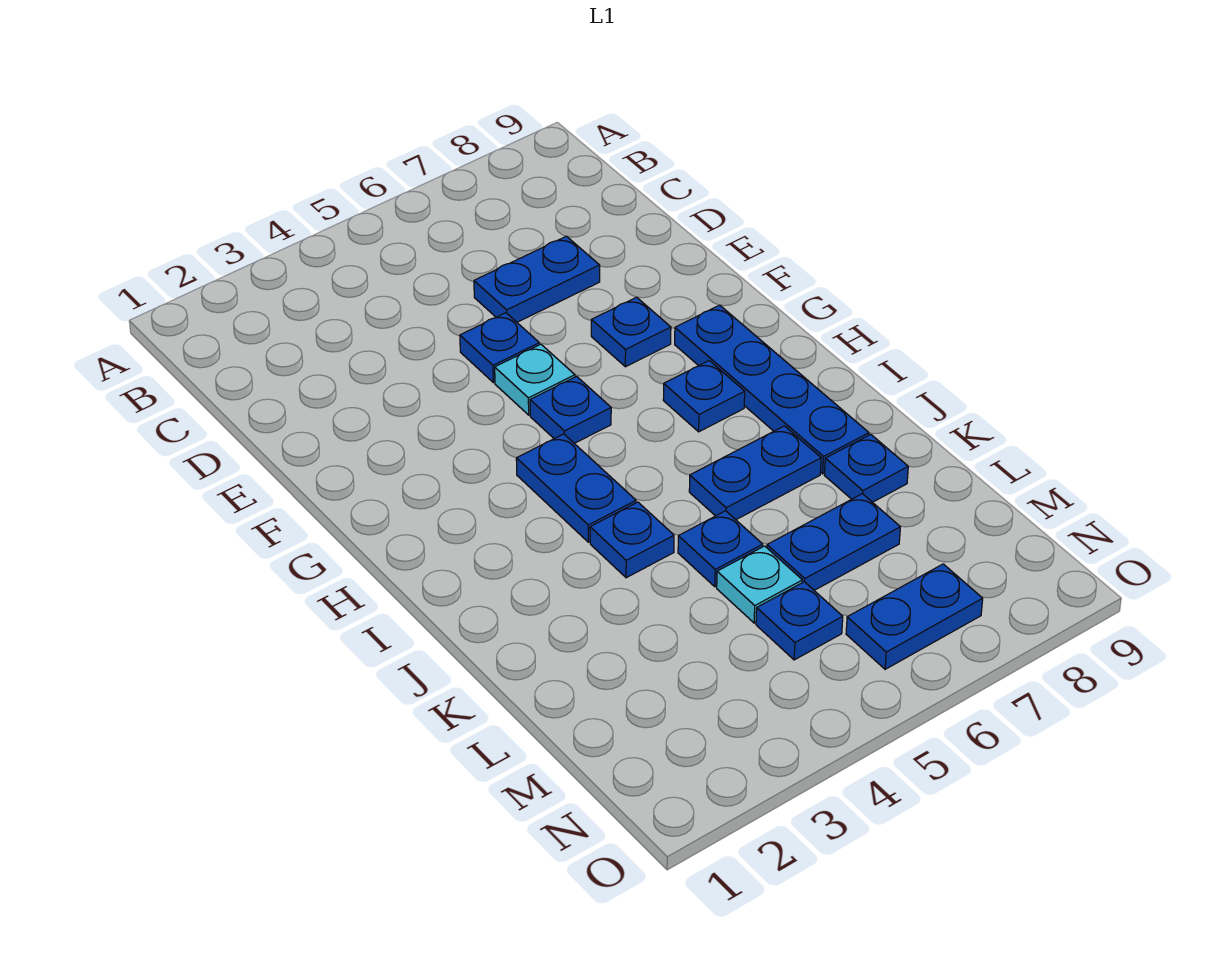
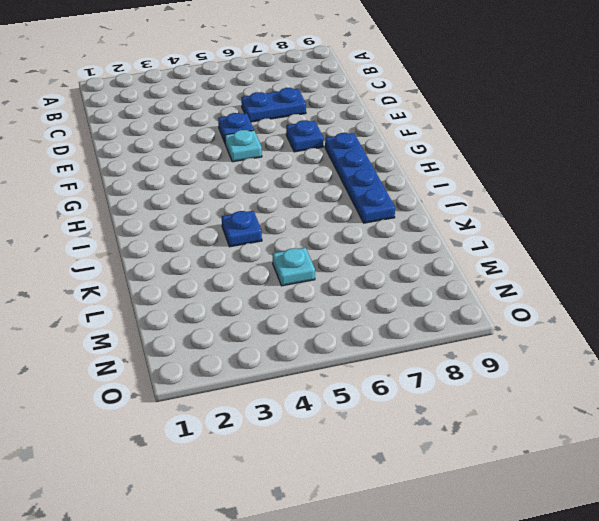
none -> blue 1x1 plate [530,376,611,443]
none -> blue 1x2 plate [516,434,636,542]
none -> blue 1x1 plate [663,361,745,432]

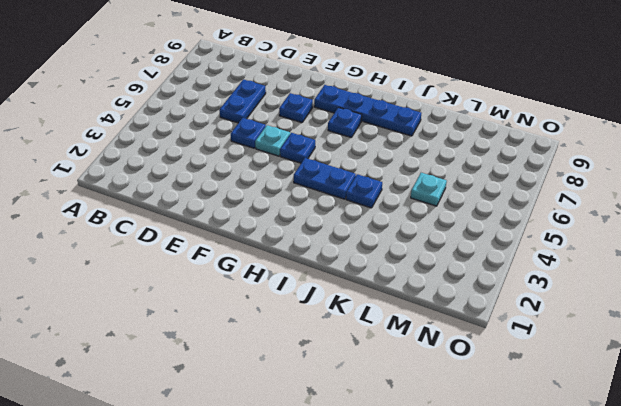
none -> blue 1x2 plate [689,426,821,520]
none -> blue 1x1 plate [678,511,763,587]
none -> blue 1x1 plate [824,434,908,502]

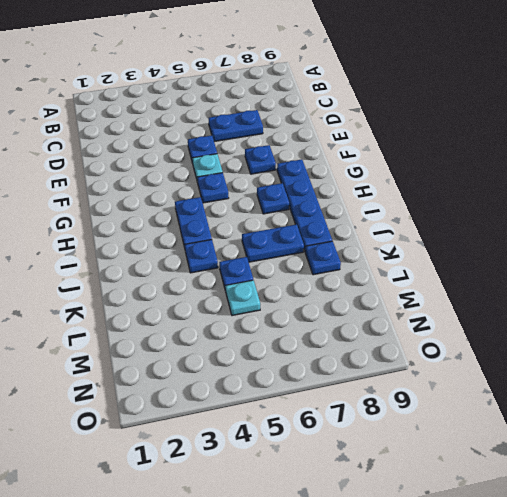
none -> blue 1x2 plate [767,494,900,590]
none -> blue 1x1 plate [756,582,843,660]
none -> blue 1x2 plate [846,564,983,669]

